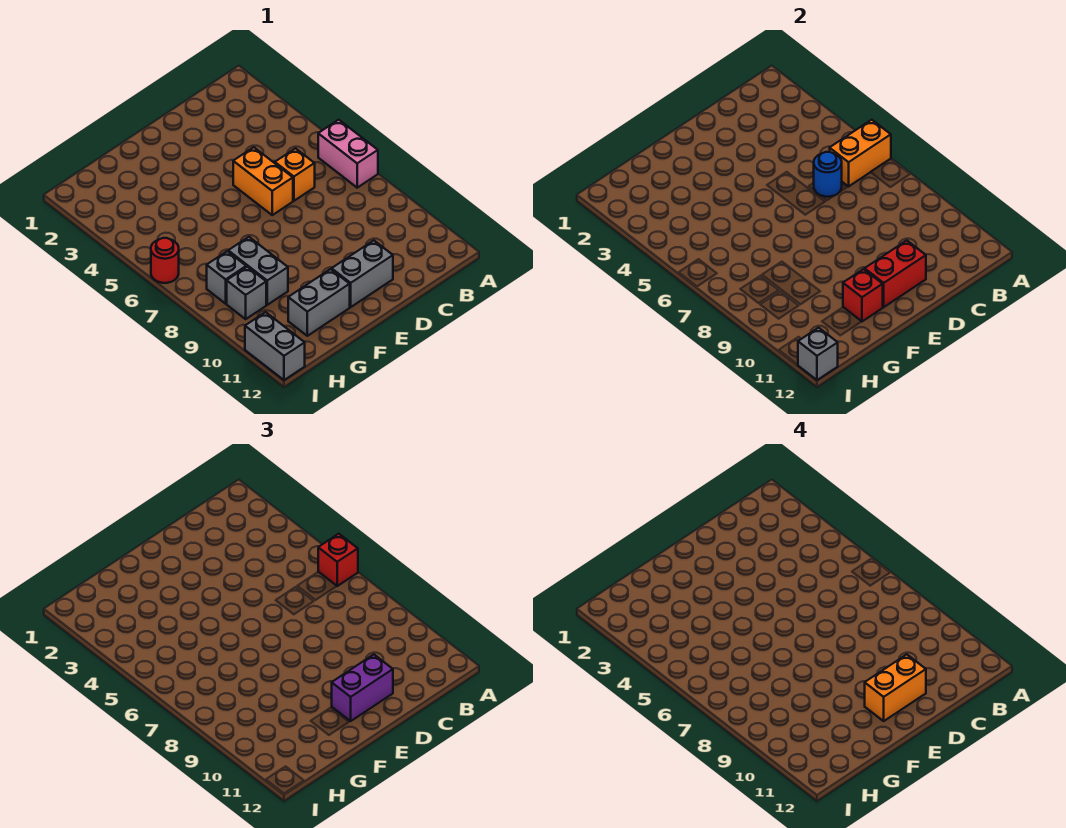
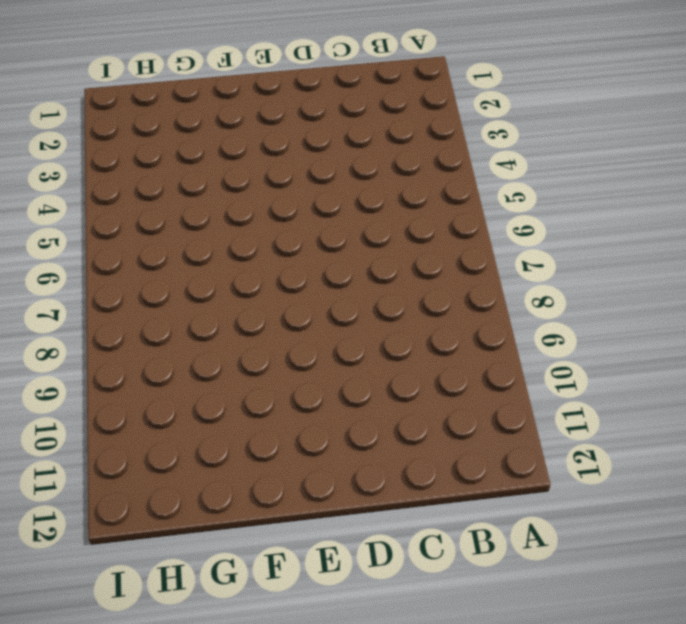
none -> pink 1x2 brick [318,120,378,188]
none -> orange 1x1 brick [275,148,315,201]
none -> orange 1x2 brick [233,147,293,215]

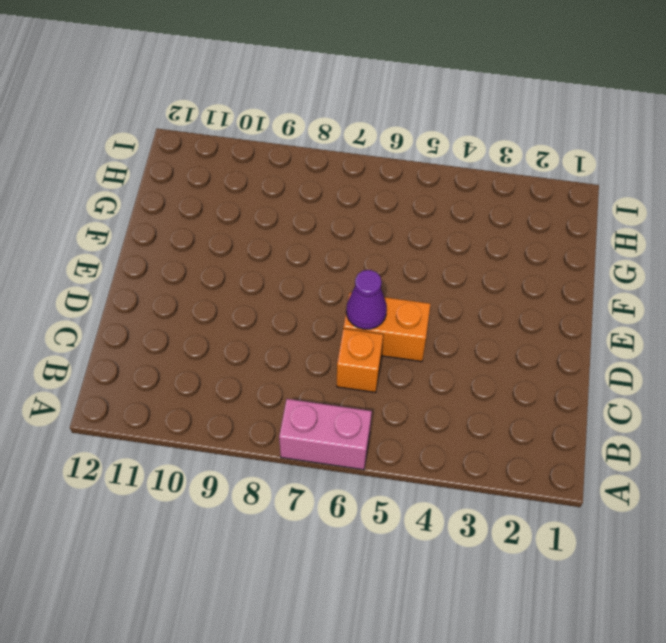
purple 1x1 cone [346,270,387,329] -> none
none -> grey 1x2 brick [332,241,393,307]
none -> grey 1x2 brick [288,269,350,336]
none -> grey 1x2 brick [228,237,288,305]

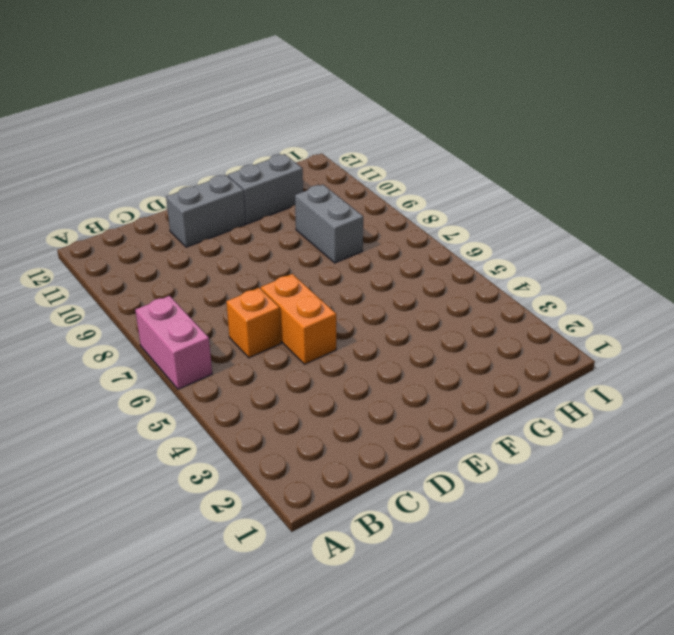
none -> grey 1x1 brick [207,251,246,304]
none -> grey 1x1 brick [227,267,266,319]
none -> red 1x1 round brick [151,238,179,283]

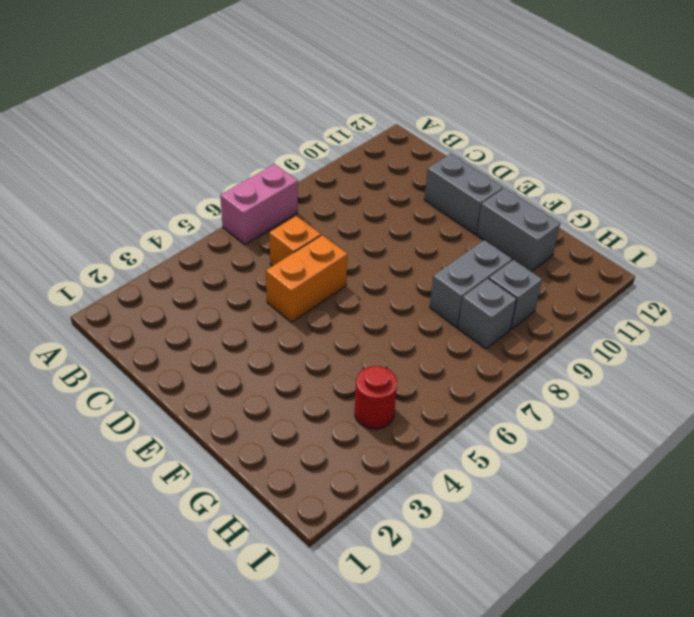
red 1x1 round brick [355,366,397,429] -> red 1x1 round brick moved to [151,238,179,283]
none -> grey 1x2 brick [245,312,305,380]
none -> orange 1x2 brick [830,120,891,186]
none -> blue 1x1 round brick [814,152,842,197]

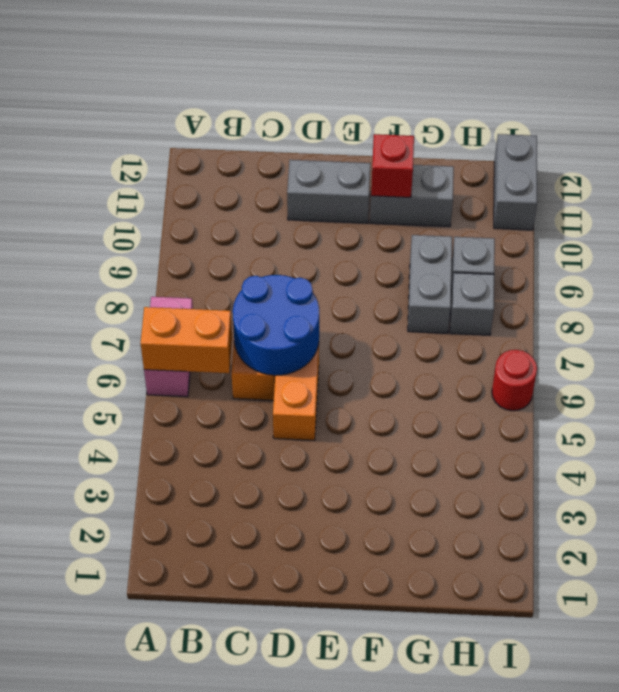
blue 2x2 round brick [233,275,319,375] -> blue 1x1 round brick [814,152,842,197]
none -> red 1x2 brick [865,241,926,307]
none -> grey 1x1 brick [798,328,838,380]
none -> red 1x1 brick [318,534,358,586]

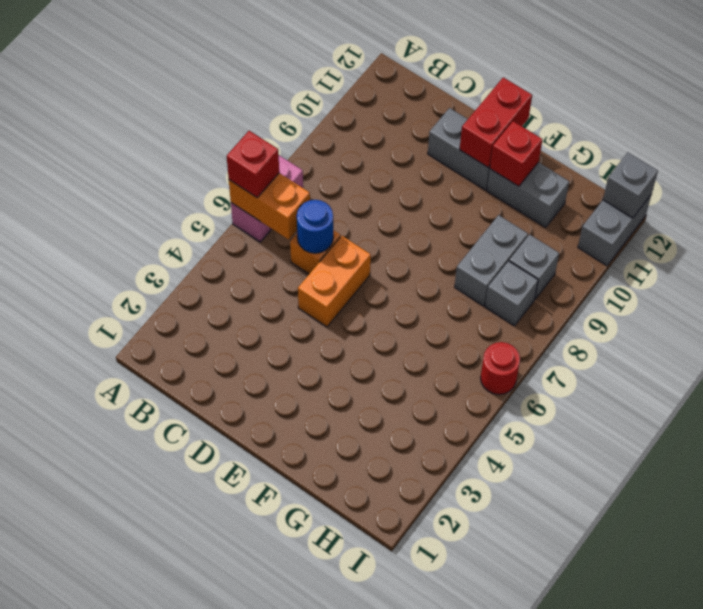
red 1x2 brick [460,77,532,167] -> red 1x2 brick turned to [865,241,926,307]
none -> purple 1x2 brick [332,655,393,721]
none -> orange 1x2 brick [865,655,926,721]

